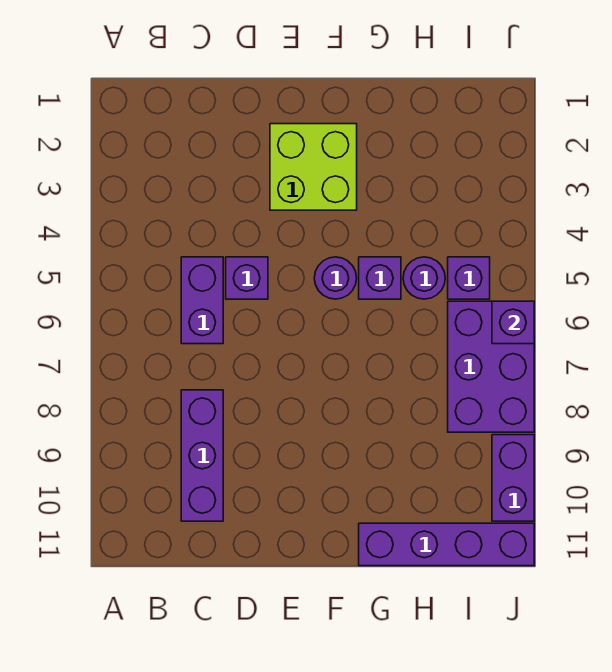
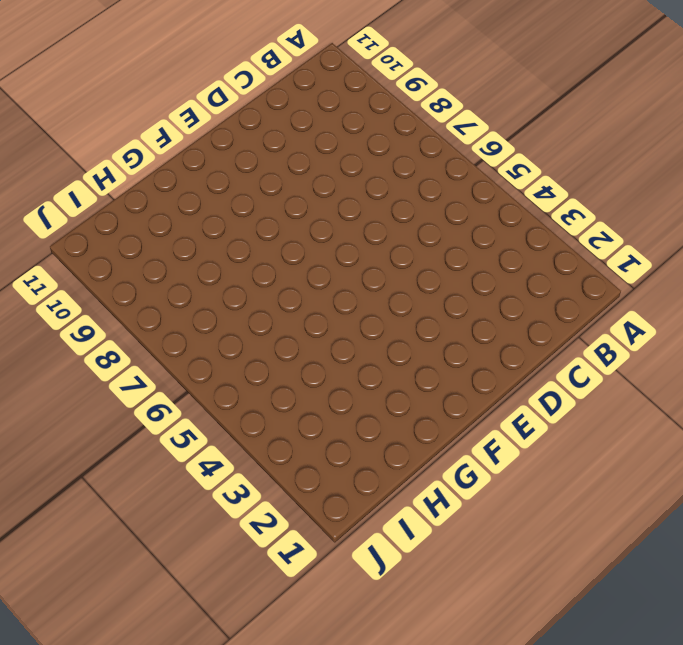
none -> purple 1x2 brick [181,257,223,344]
none -> purple 1x3 brick [181,390,223,521]
none -> purple 1x1 brick [226,257,268,299]

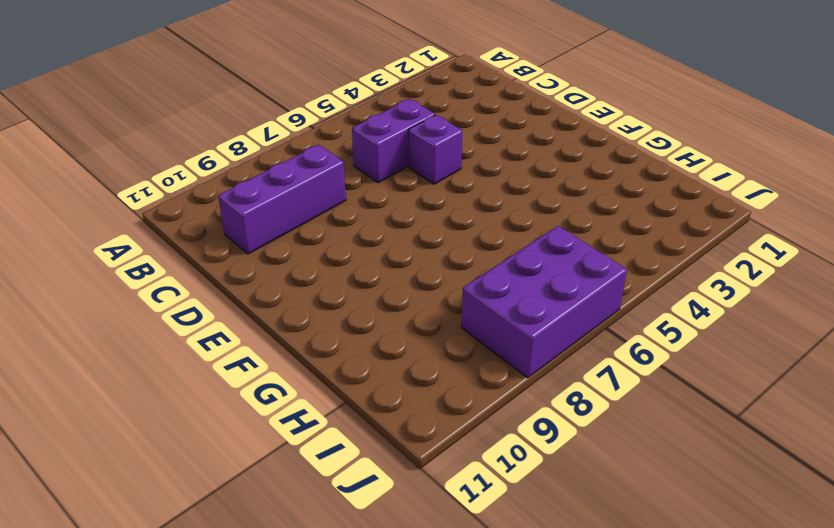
none -> lime 2x2 brick [270,124,357,210]
none -> purple 1x1 round brick [314,257,357,299]
none -> purple 1x1 brick [359,257,401,299]

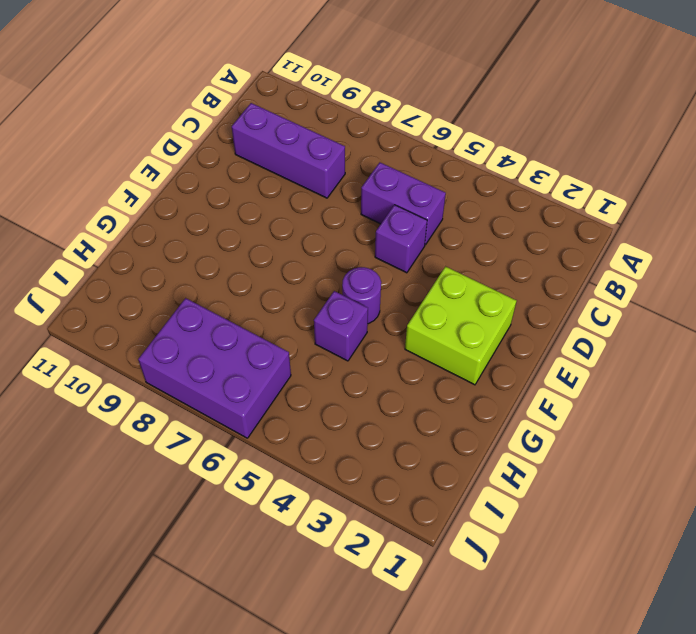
none -> purple 1x4 brick [359,523,534,566]
none -> purple 1x1 round brick [403,257,445,299]
none -> purple 1x1 brick [448,257,490,299]

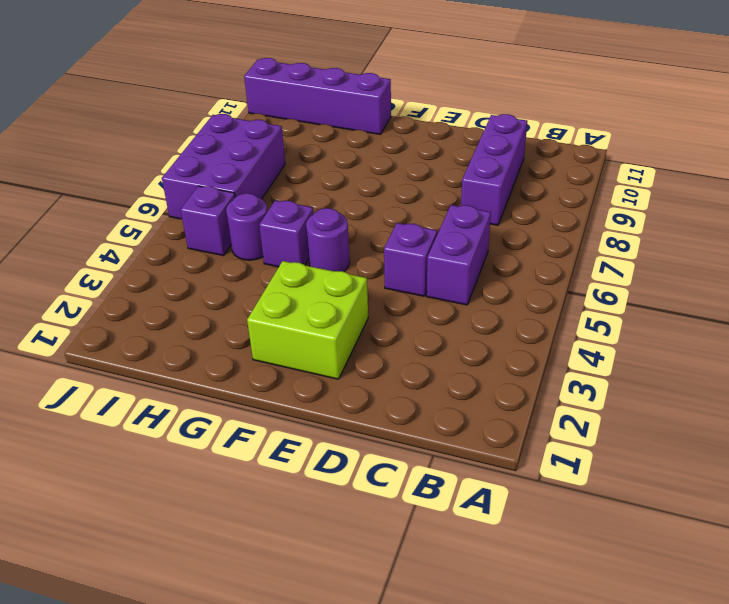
none -> purple 1x2 brick [492,435,534,521]
none -> purple 1x1 brick [492,301,534,344]

